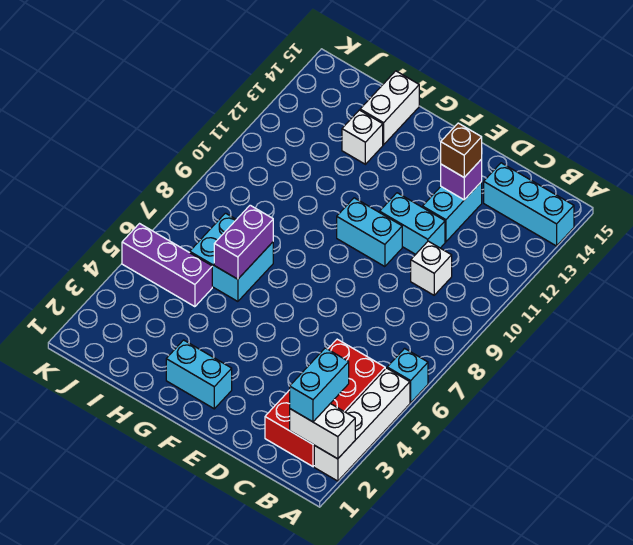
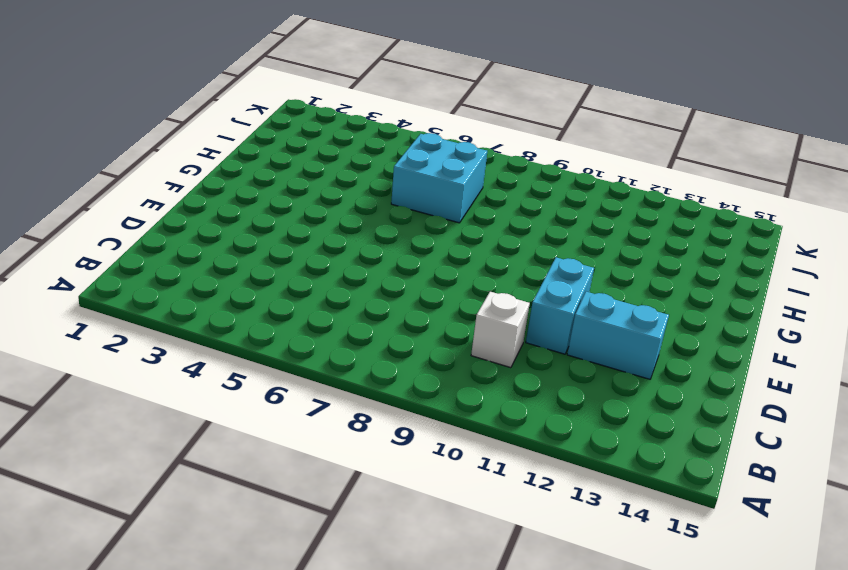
none -> white 1x4 brick [314,368,410,481]
none -> cyan 1x1 brick [387,348,428,403]
none -> cyan 1x3 brick [484,163,574,246]

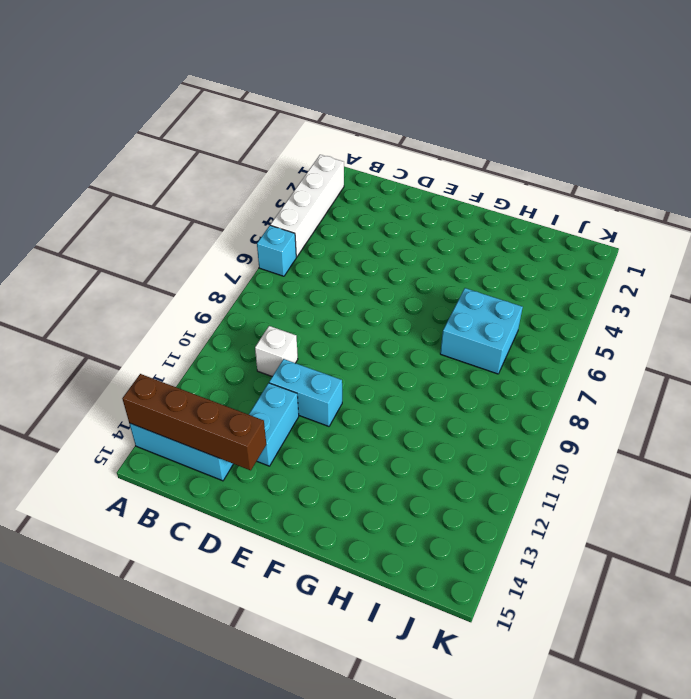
brown 1x4 brick [122,374,266,470] -> none
none -> red 2x4 brick [265,339,385,466]
none -> cyan 1x2 brick [337,198,402,267]
none -> cyan 1x2 brick [166,340,232,409]

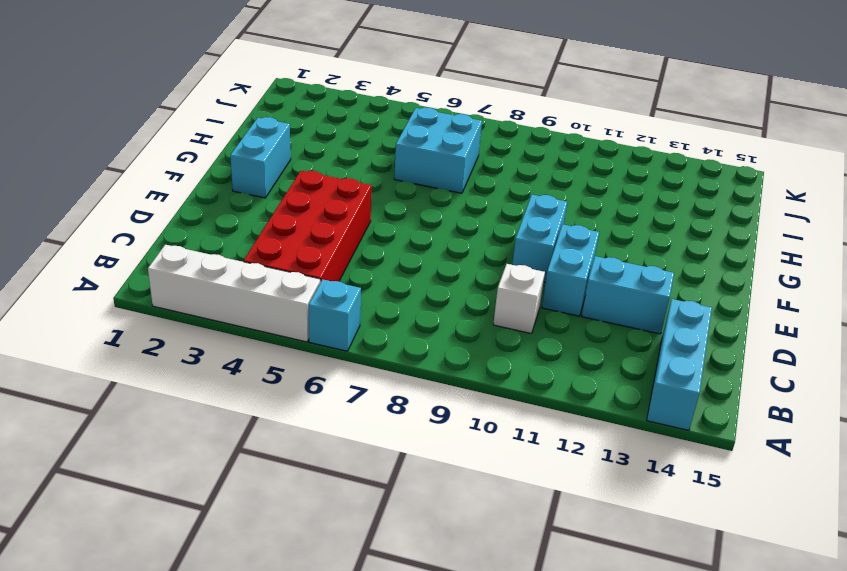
red 2x4 brick [244,171,372,282] -> red 2x4 brick turned to [265,339,385,466]
none -> white 1x1 brick [342,110,383,164]
none -> white 1x2 brick [360,71,419,145]
none -> purple 1x3 brick [122,224,212,307]

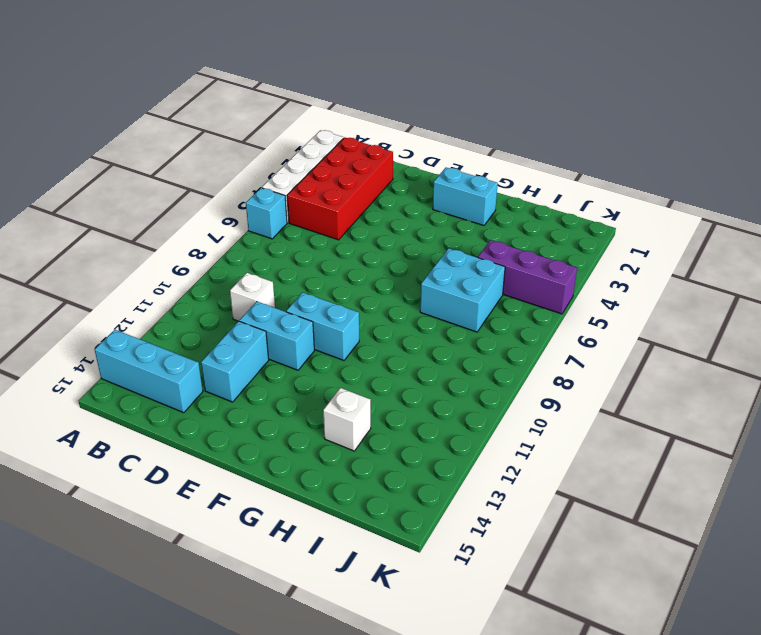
none -> white 1x2 brick [360,71,419,145]
none -> white 1x2 brick [290,404,355,459]
none -> purple 1x1 brick [441,159,482,200]

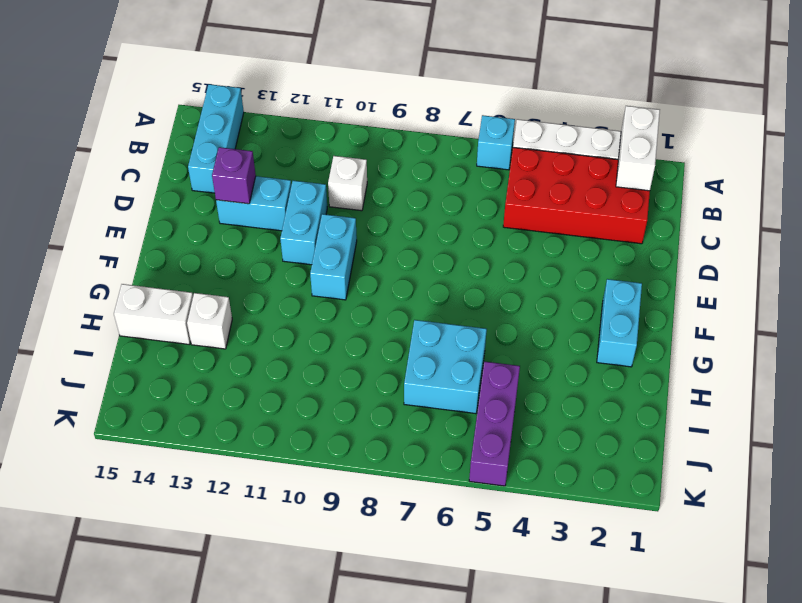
none -> purple 1x2 brick [214,205,273,279]
none -> cyan 1x2 brick [290,348,349,422]
none -> brown 1x1 brick [441,123,482,177]

